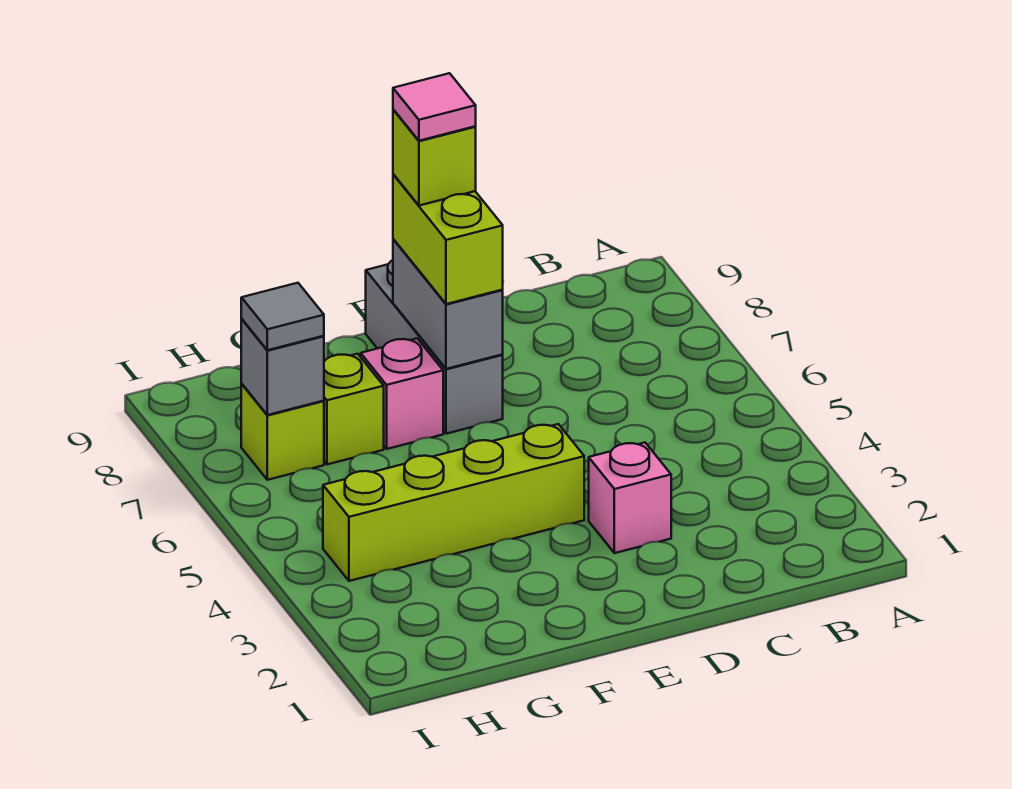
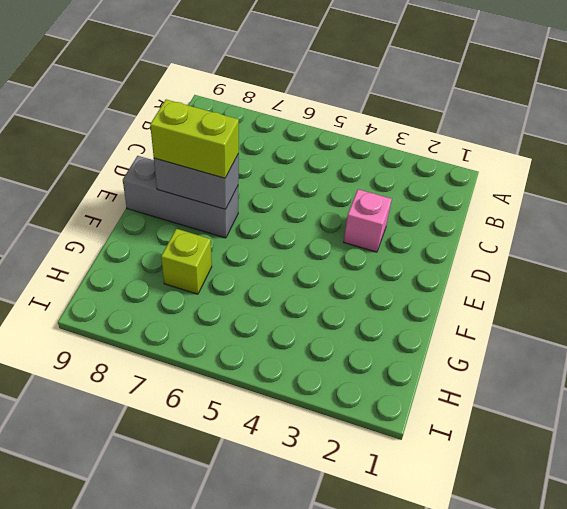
none -> lime 1x4 brick [323,424,584,581]
none -> pink 1x1 brick [361,338,443,449]
none -> lime 1x1 brick [241,384,324,480]

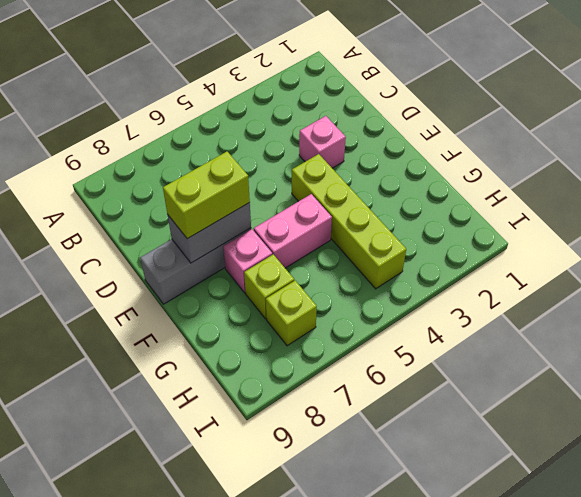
pink 1x2 brick [254,194,332,268] -> none
none -> grey 1x1 brick [241,319,324,415]
none -> grey 1x1 tile [241,283,324,350]
none -> lime 1x1 brick [393,109,476,206]

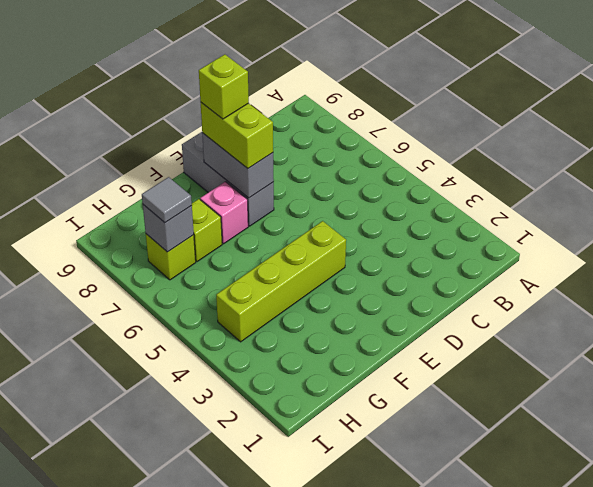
none -> pink 1x1 brick [589,443,671,553]
none -> pink 1x1 tile [393,73,476,141]

